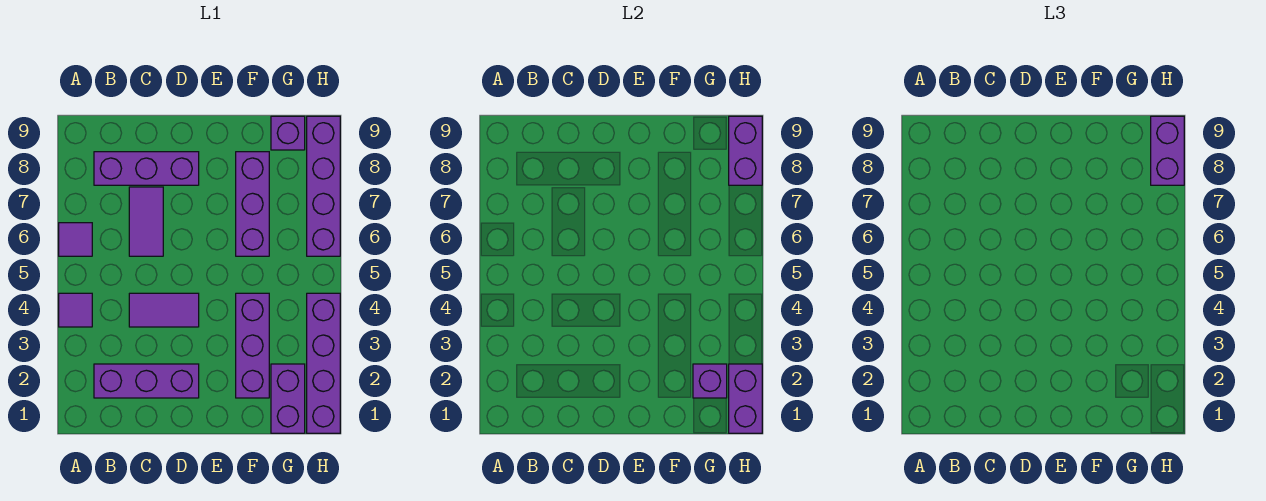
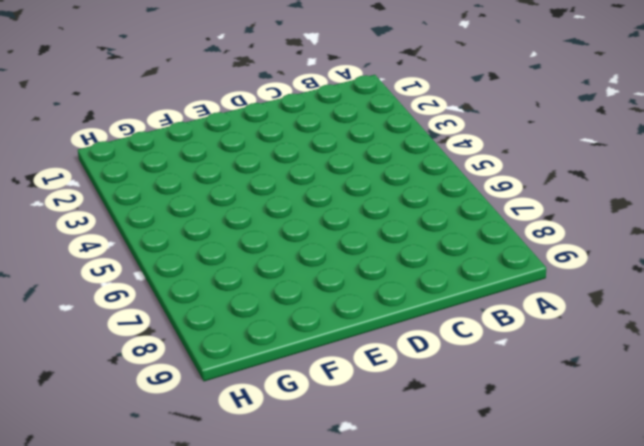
none -> purple 1x1 tile [59,293,92,327]
none -> purple 1x1 tile [59,223,92,256]
none -> purple 1x3 brick [94,364,199,398]

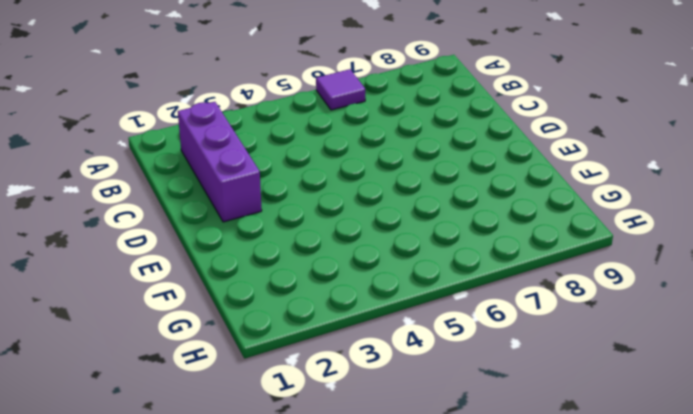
none -> purple 1x1 tile [59,293,92,327]
none -> purple 1x3 brick [94,152,199,185]
none -> purple 1x2 tile [129,293,199,327]

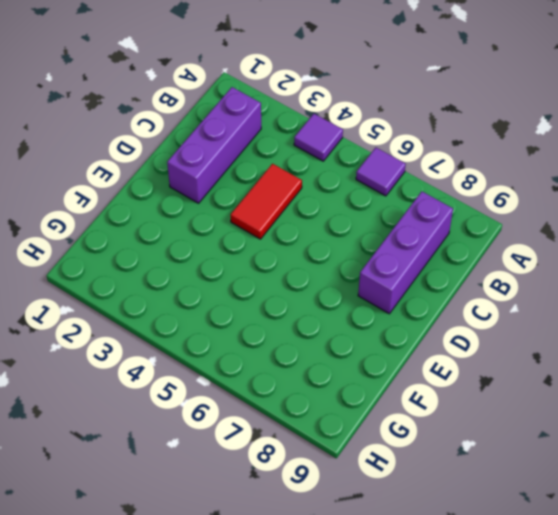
red 1x2 tile [230,164,302,239] -> purple 1x2 tile [129,293,199,327]
none -> purple 1x2 tile [129,187,163,256]
none -> purple 1x3 brick [236,293,269,398]
none -> purple 1x3 brick [236,152,269,256]

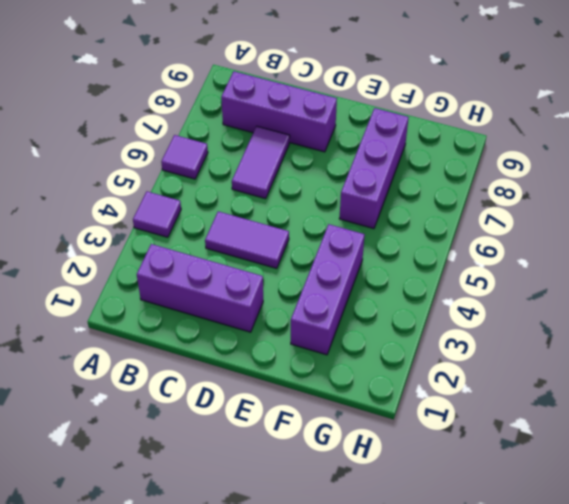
none -> purple 1x2 brick [271,364,305,433]
none -> purple 1x1 brick [271,116,305,150]
none -> purple 1x4 brick [307,293,340,433]

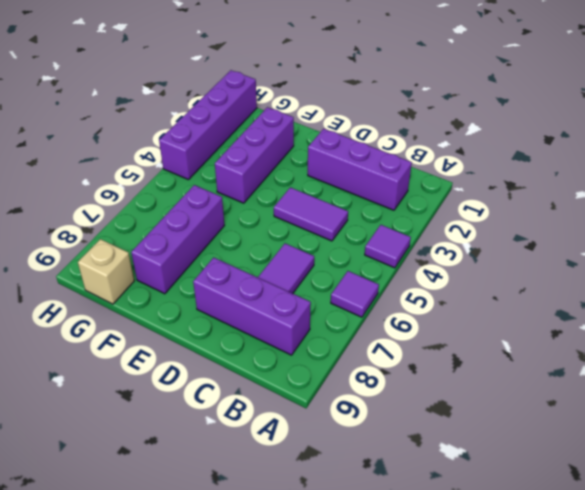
tan 1x1 brick [78,239,134,304] -> purple 1x1 brick [271,116,305,150]
none -> purple 1x2 brick [271,364,305,433]
none -> purple 1x4 brick [307,116,340,256]
none -> purple 1x1 brick [693,364,727,398]

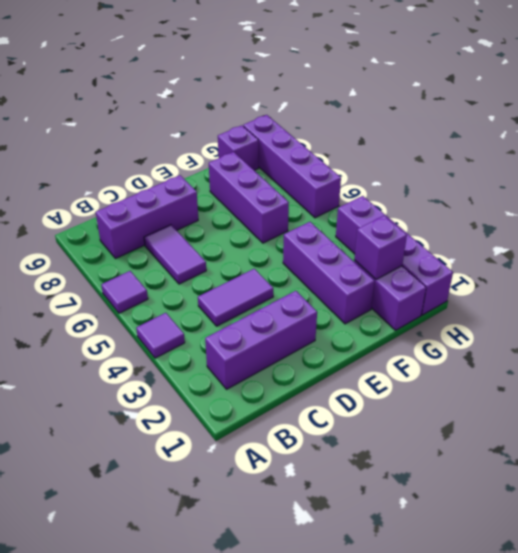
none -> purple 1x2 brick [729,364,762,433]
none -> purple 1x2 brick [729,116,762,185]
none -> purple 1x2 brick [1151,116,1184,185]

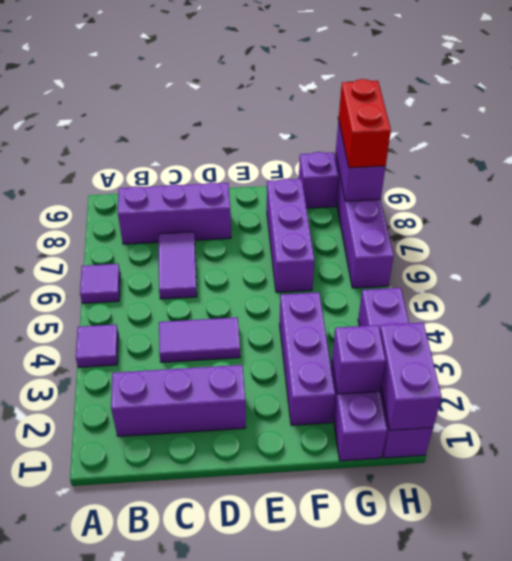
red 1x2 brick [339,79,391,168] -> purple 1x2 brick [1151,116,1184,185]

